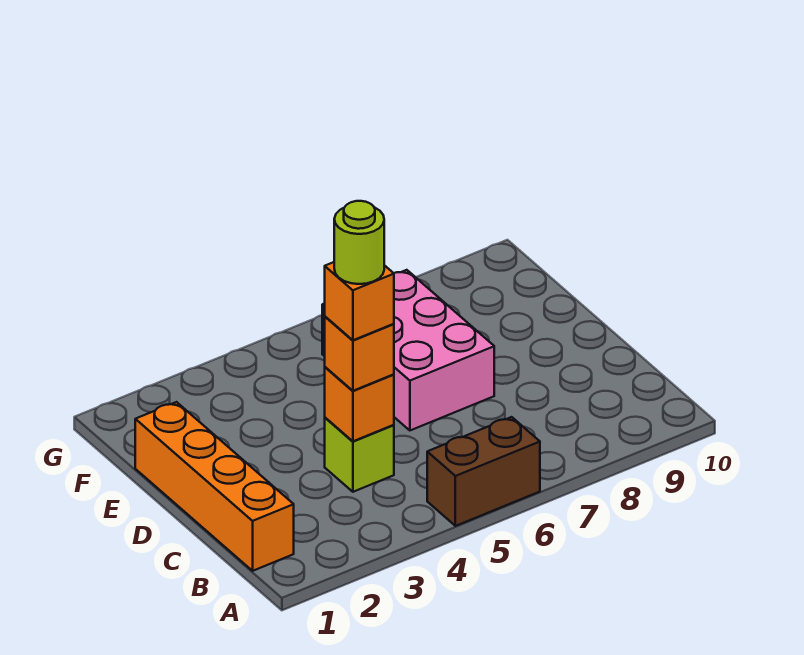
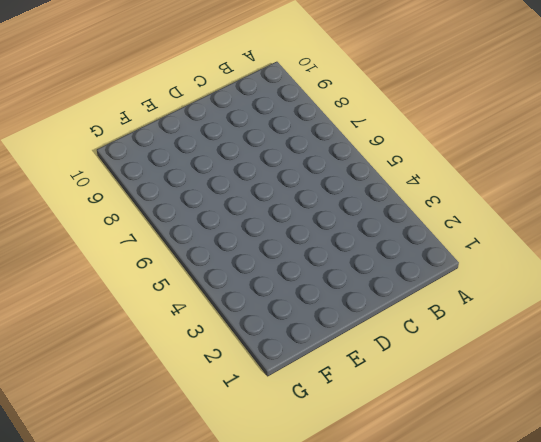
none -> brown 1x2 brick [427,417,540,526]
none -> orange 1x4 brick [135,402,294,571]

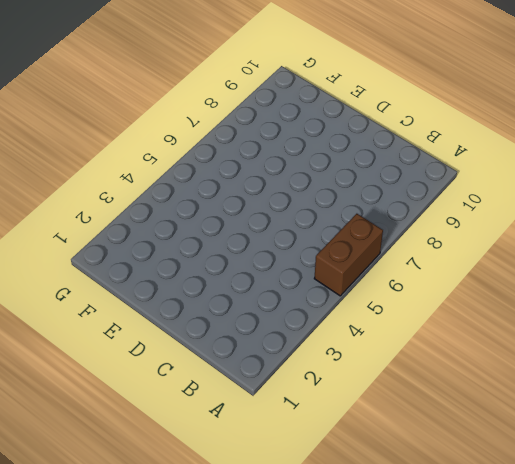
none -> orange 1x4 brick [135,402,294,571]
none -> lime 1x1 brick [325,418,394,492]

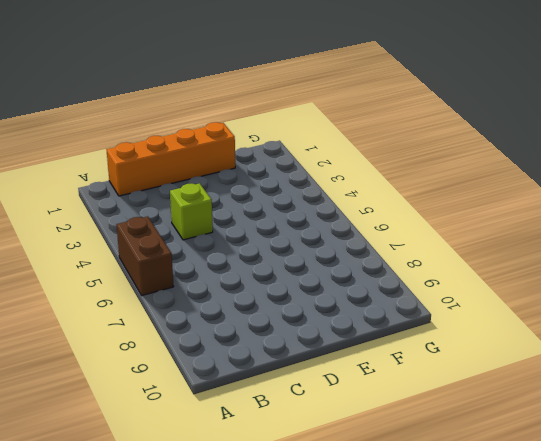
none -> pink 2x3 brick [322,270,494,430]
none -> orange 1x1 brick [325,367,394,441]

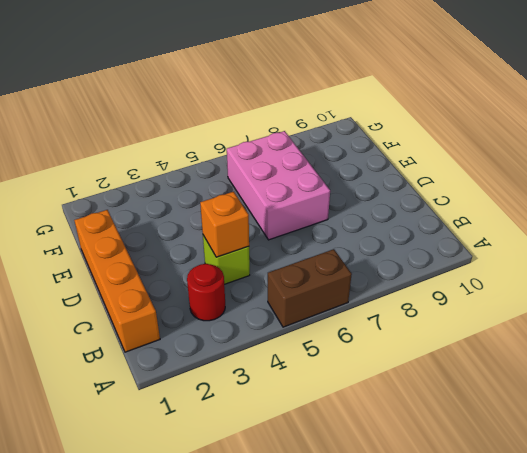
red 1x1 round brick [187,264,225,321] -> none
none -> orange 1x1 brick [325,317,394,391]
none -> orange 1x1 brick [325,262,394,340]

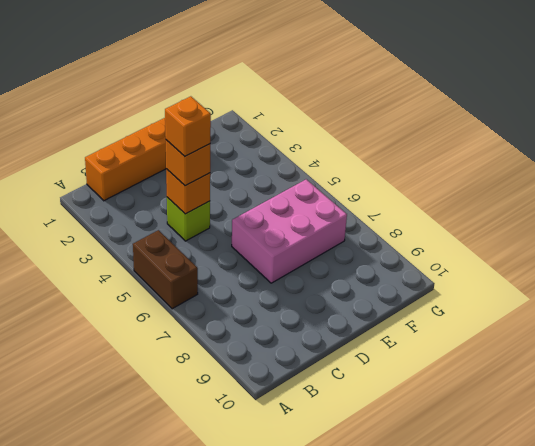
none -> lime 1x1 round brick [334,201,384,284]

